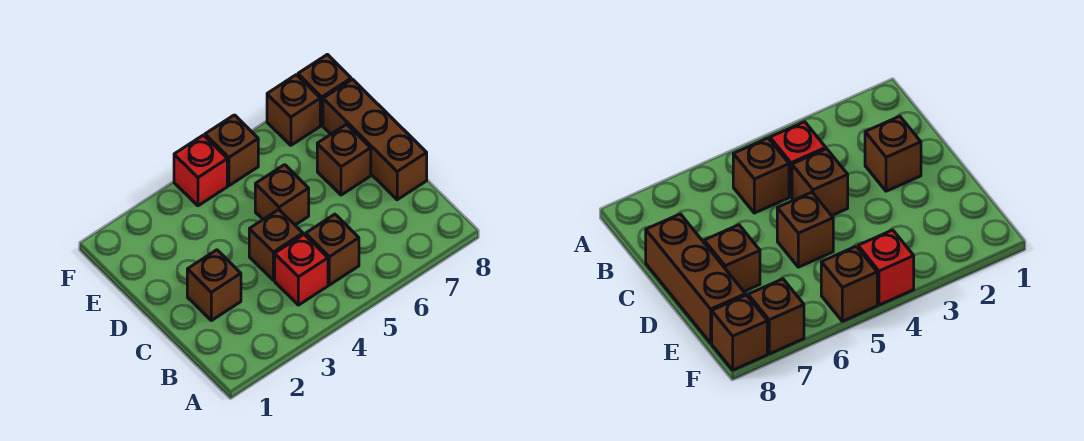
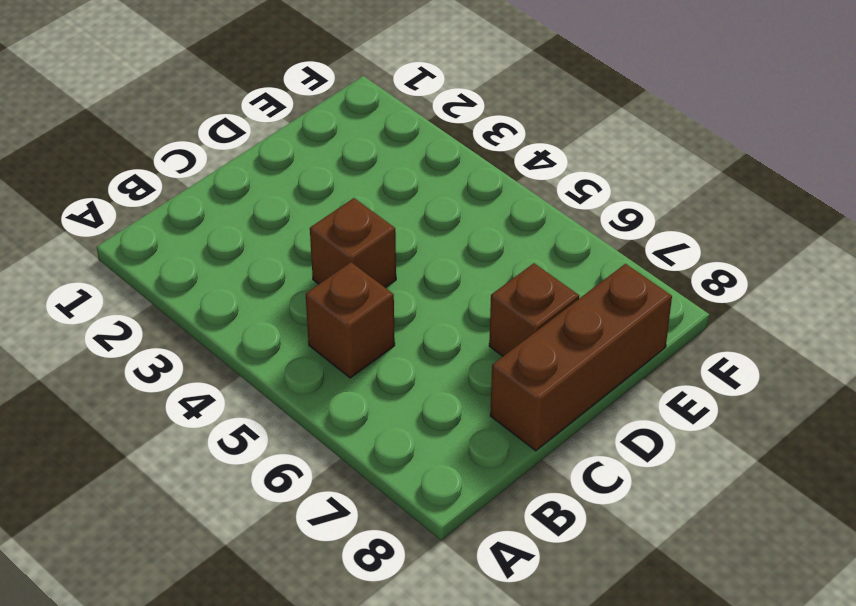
none -> red 1x1 brick [275,235,328,305]
none -> brown 1x1 brick [187,250,241,321]

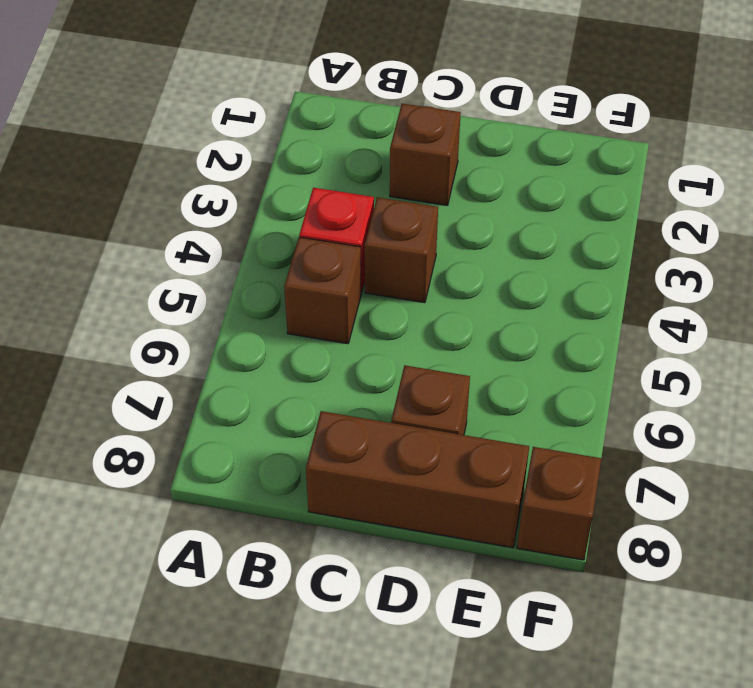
none -> brown 1x1 brick [255,165,309,225]
none -> red 1x1 brick [174,135,227,206]

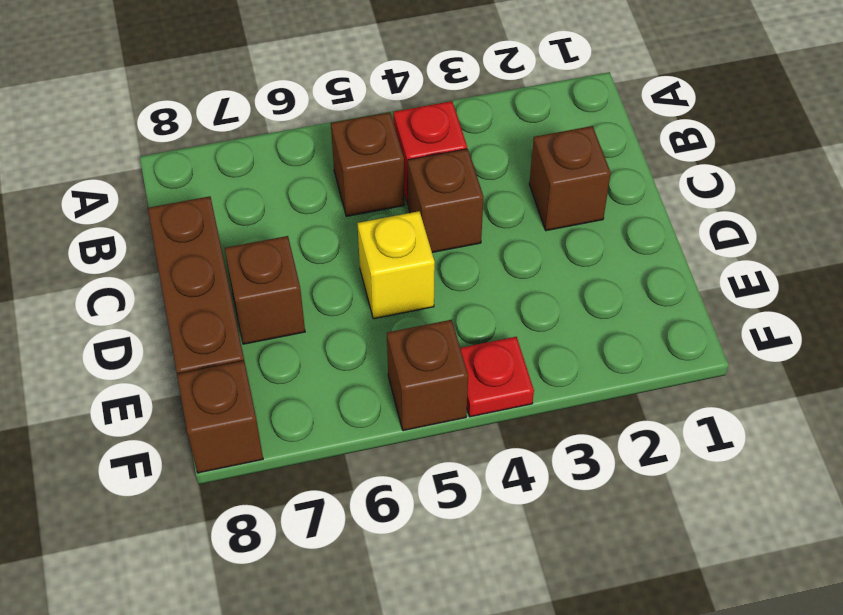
yellow 1x1 brick [357,211,435,319] -> brown 1x1 brick [255,165,309,225]
red 1x1 plate [460,337,534,417] -> red 1x1 brick [174,135,227,206]
none -> brown 1x1 brick [267,75,320,145]

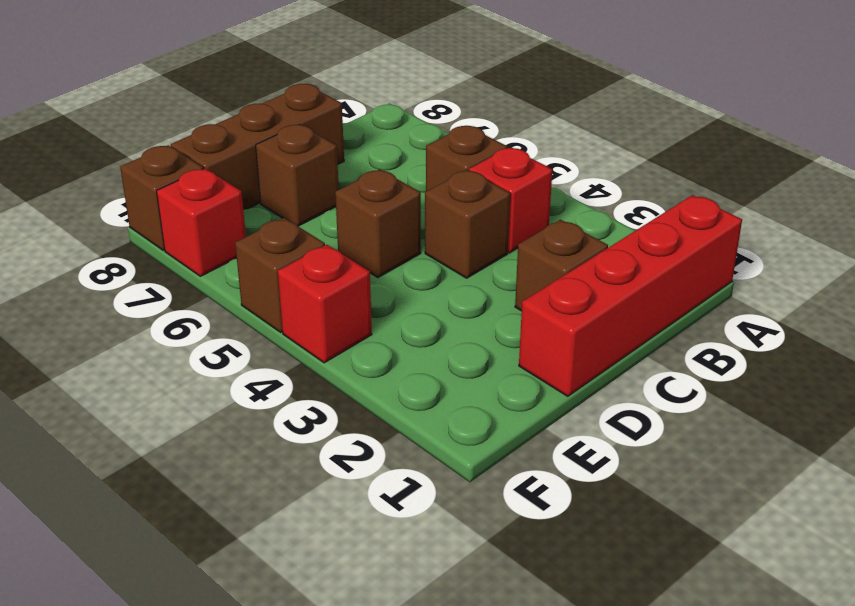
red 1x4 brick [519,195,742,396] -> none
red 1x1 brick [157,168,246,276] -> brown 1x1 brick [267,75,320,145]

